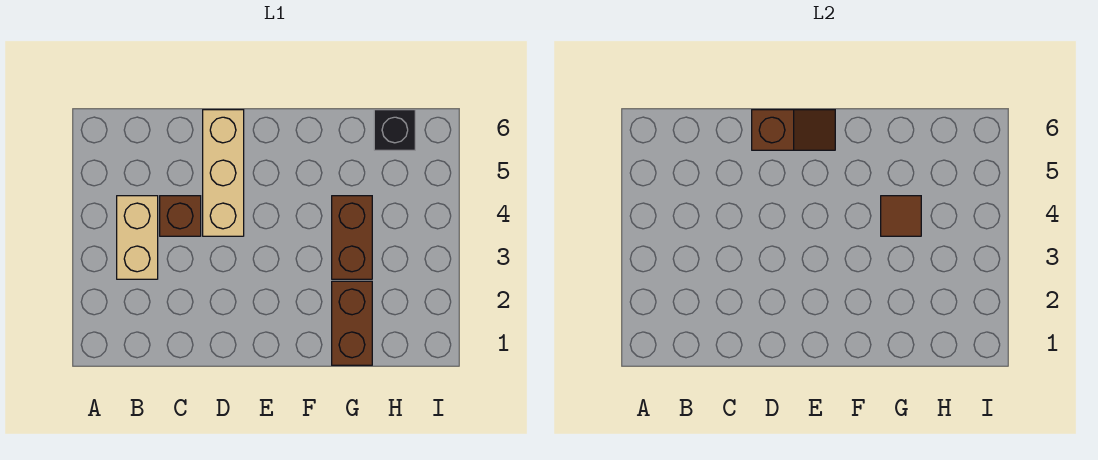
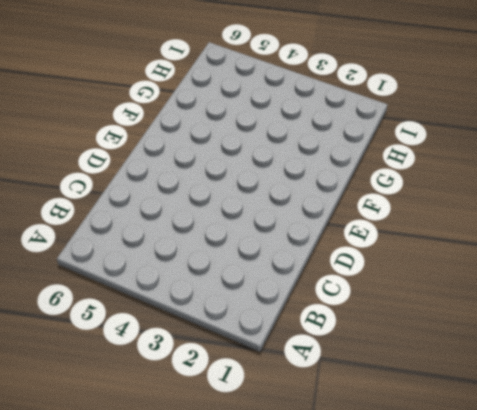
none -> tan 1x2 brick [117,196,158,279]
none -> brown 1x1 brick [160,196,201,236]

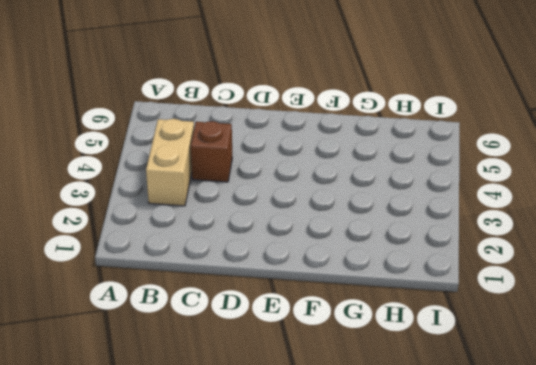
none -> tan 1x3 brick [203,110,244,236]
none -> brown 1x2 brick [332,281,372,365]

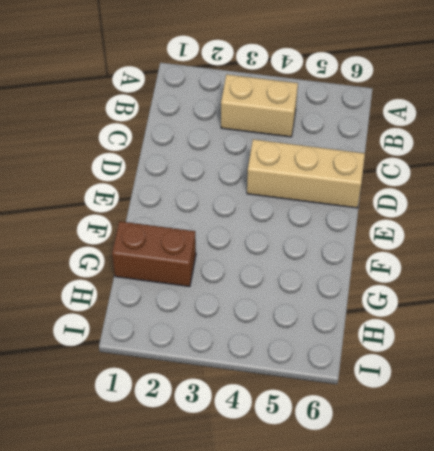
none -> brown 1x1 brick [160,196,201,236]
none -> brown 1x2 brick [332,196,372,279]

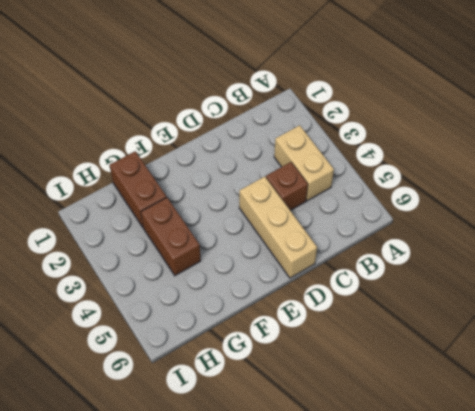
none -> black 1x1 brick [374,110,415,150]
none -> brown 1x2 slope [752,110,835,150]

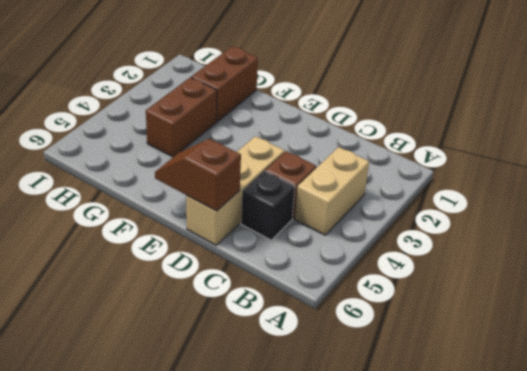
black 1x1 brick [241,171,295,240] -> black 1x1 brick moved to [374,110,415,150]
none -> brown 1x1 tile [881,196,921,236]

